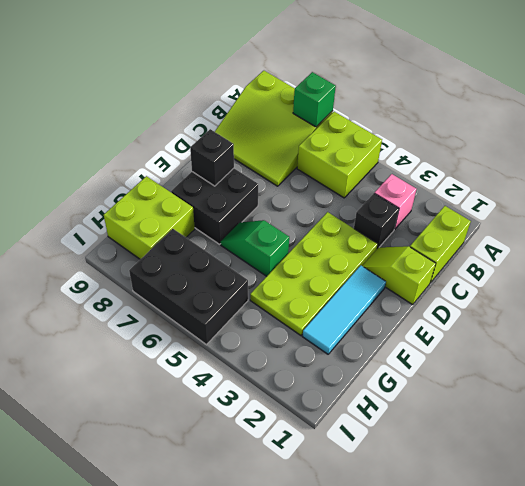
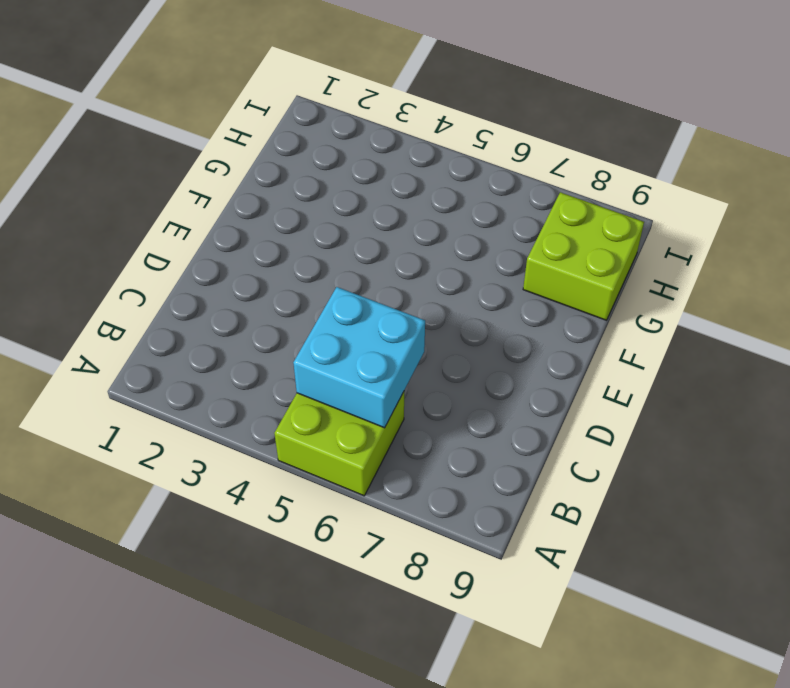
cyan 2x2 brick [293,287,425,428] -> none
none -> lime 3x3 slope [215,71,333,186]
none -> lime 1x2 brick [410,206,471,283]
none -> pink 1x1 brick [375,174,416,229]

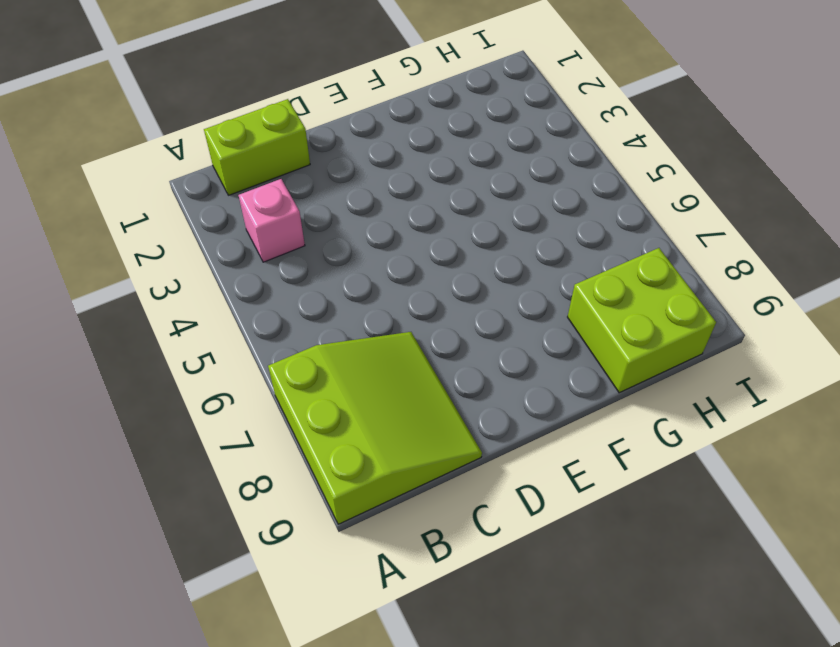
none -> lime 2x2 brick [297,112,382,198]
none -> black 1x1 brick [354,193,399,248]
none -> lime 1x2 slope [363,246,436,305]

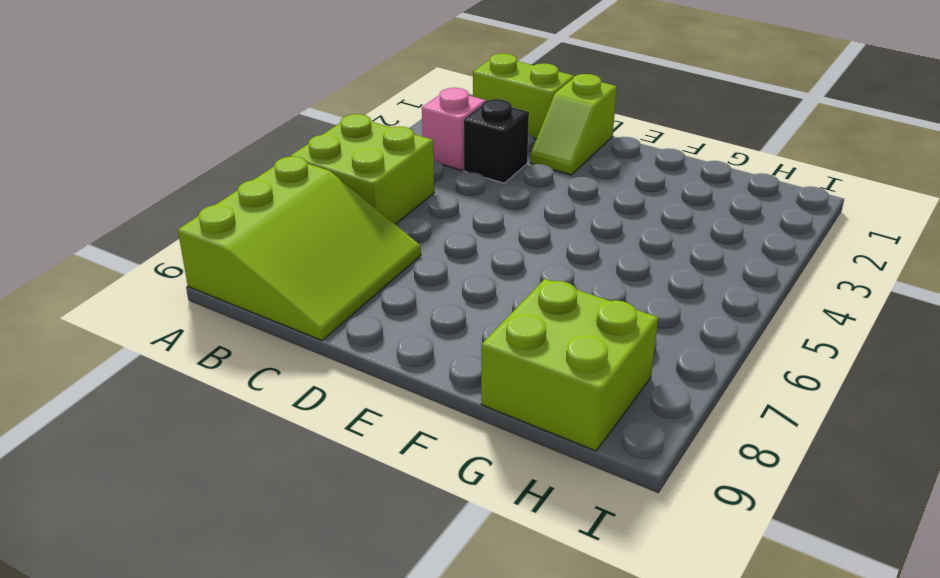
none -> lime 2x4 plate [250,212,378,336]
none -> cyan 1x3 tile [302,266,386,354]
none -> black 2x2 brick [171,168,258,244]

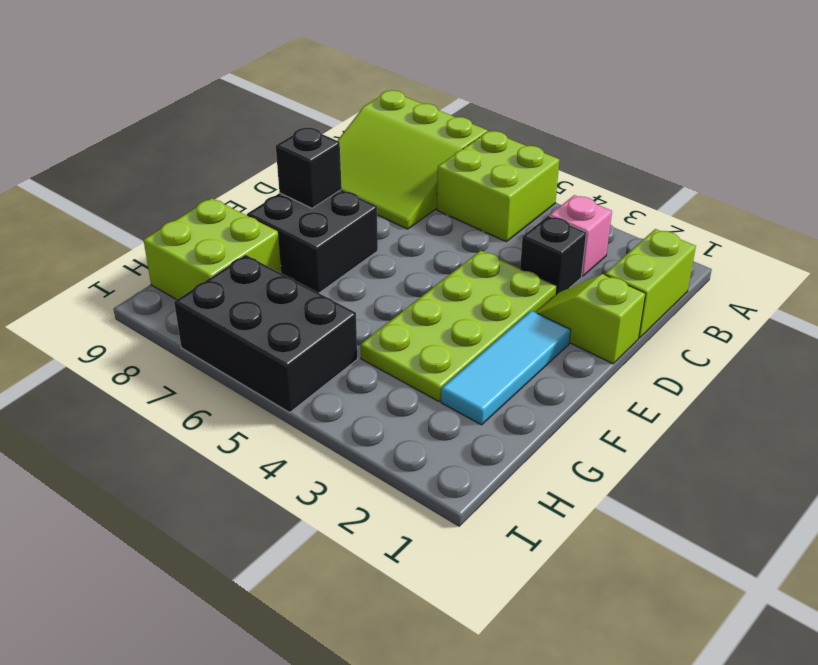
none -> green 1x2 slope [221,220,289,276]
none -> green 1x1 brick [293,72,336,127]

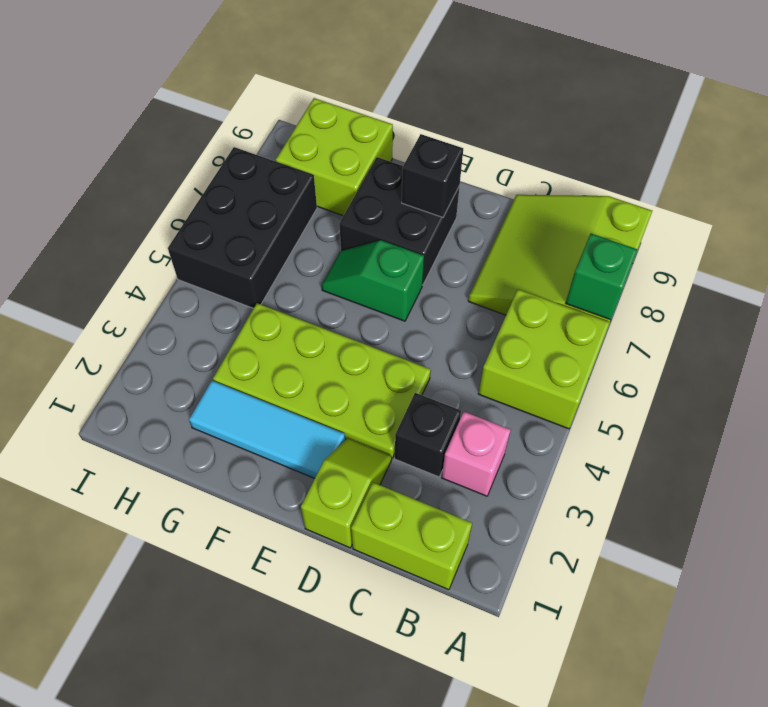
green 1x2 slope [322,240,424,321] -> green 1x2 slope turned to [221,220,289,276]

